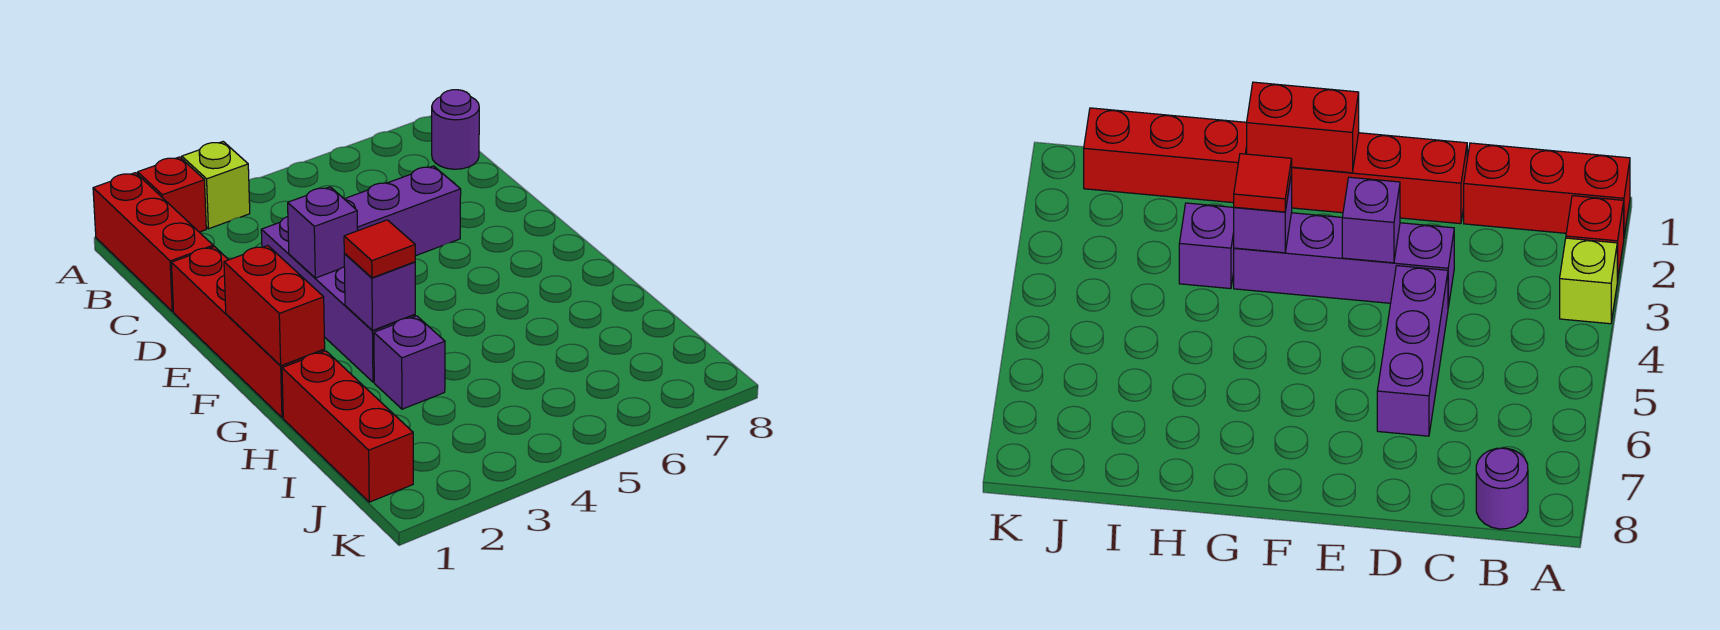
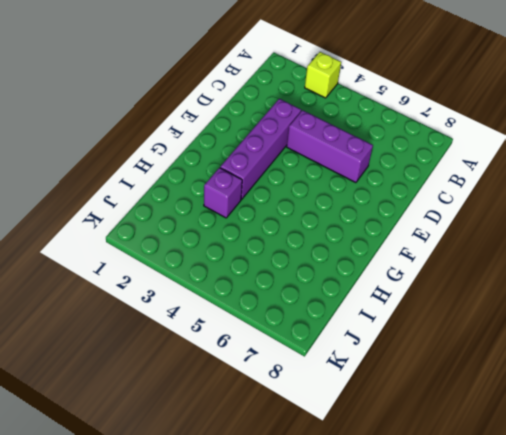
none -> red 1x3 brick [93,173,213,311]
none -> red 1x1 brick [138,157,206,232]
none -> purple 1x1 round brick [432,90,479,169]

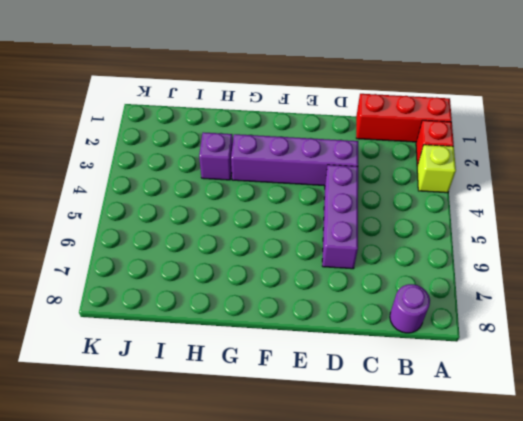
none -> red 1x4 brick [171,246,325,418]
none -> red 1x3 brick [282,351,413,502]
none -> purple 1x1 brick [288,187,358,278]

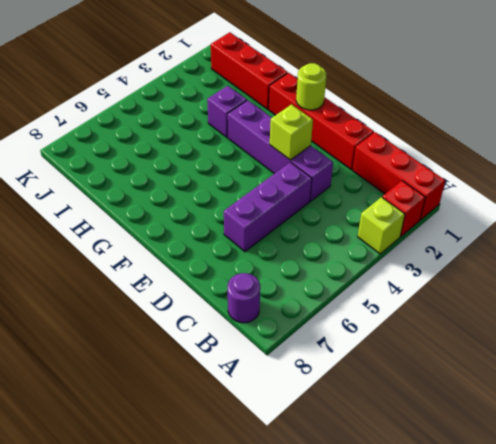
lime 1x1 brick [270,105,313,160] -> purple 1x1 brick [288,187,358,278]
lime 1x1 round brick [296,63,327,110] -> red 1x2 brick [224,246,325,366]
none -> purple 1x1 brick [344,254,415,330]
none -> red 1x1 tile [344,220,415,278]

